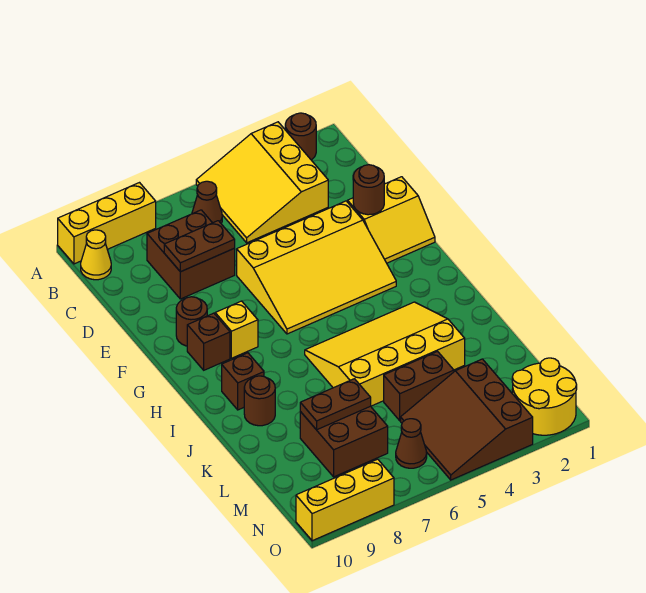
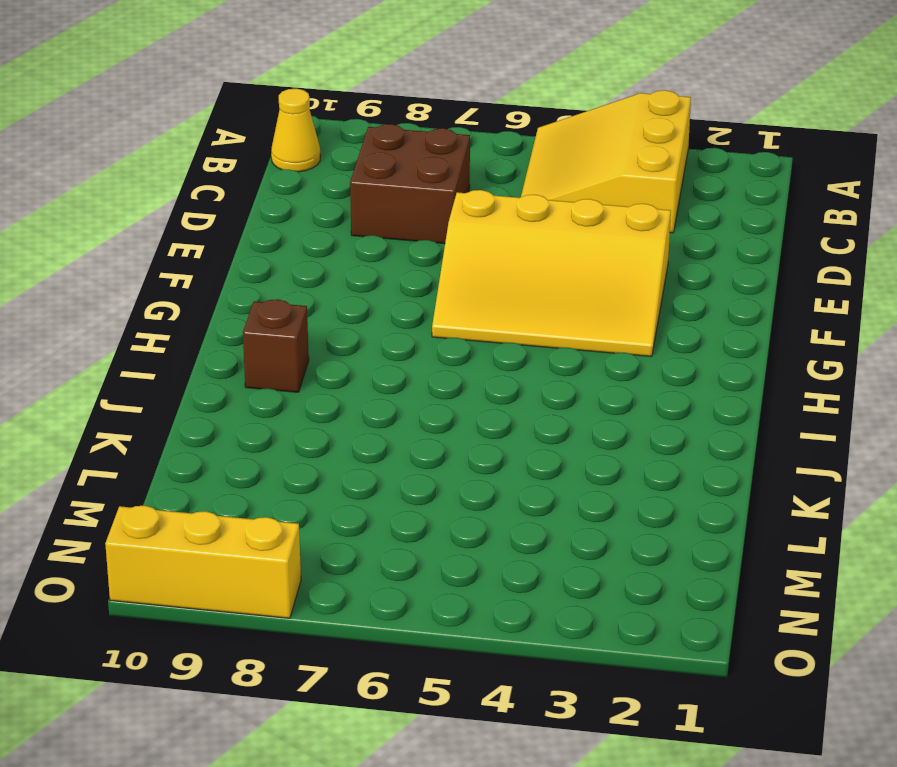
none -> brown 1x1 round brick [285,113,316,160]
none -> yellow 1x3 brick [58,183,156,264]
none -> brown 1x1 cone [192,181,222,224]

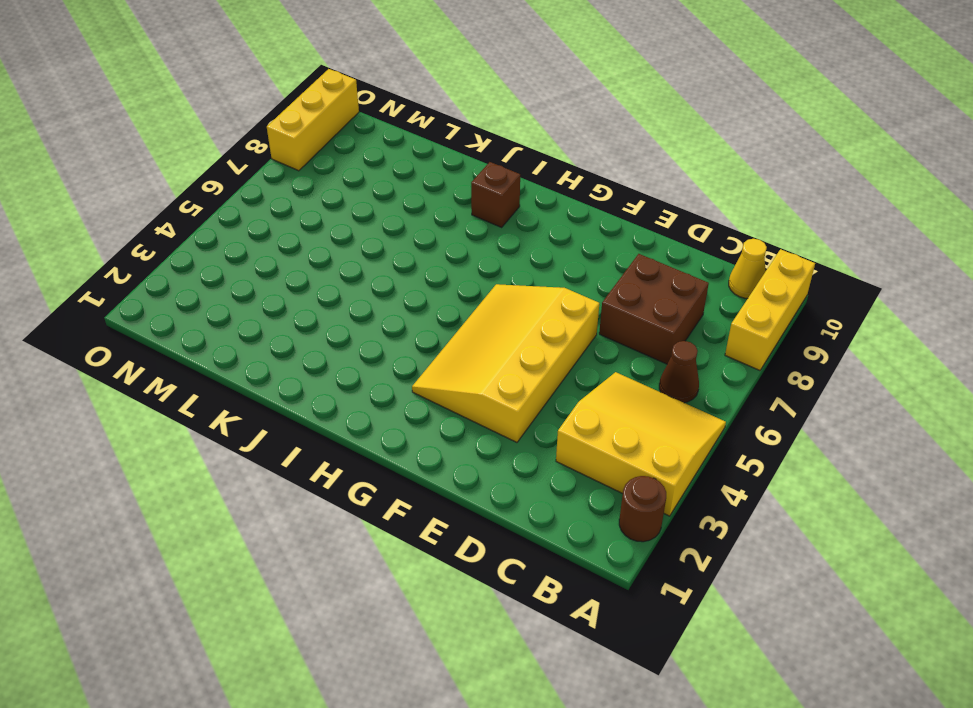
none -> yellow 2x2 slope [348,177,435,263]
none -> brown 1x1 round brick [176,297,207,346]
none -> yellow 1x1 brick [215,301,258,358]

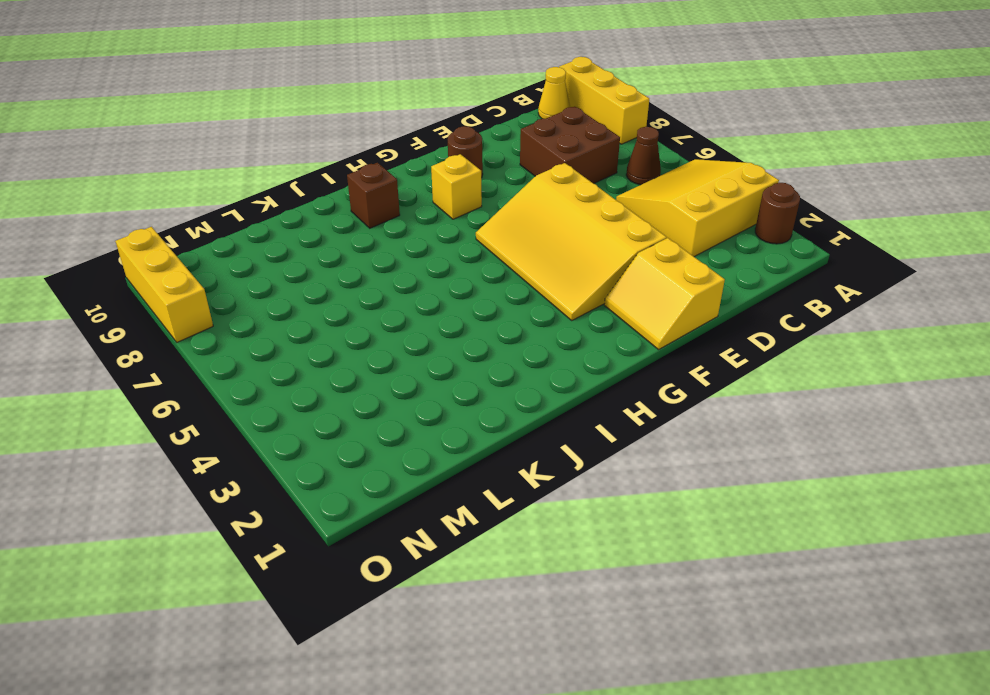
none -> brown 1x1 brick [187,313,230,370]
none -> yellow 3x4 slope [305,302,465,406]
none -> brown 1x1 round brick [244,376,275,426]

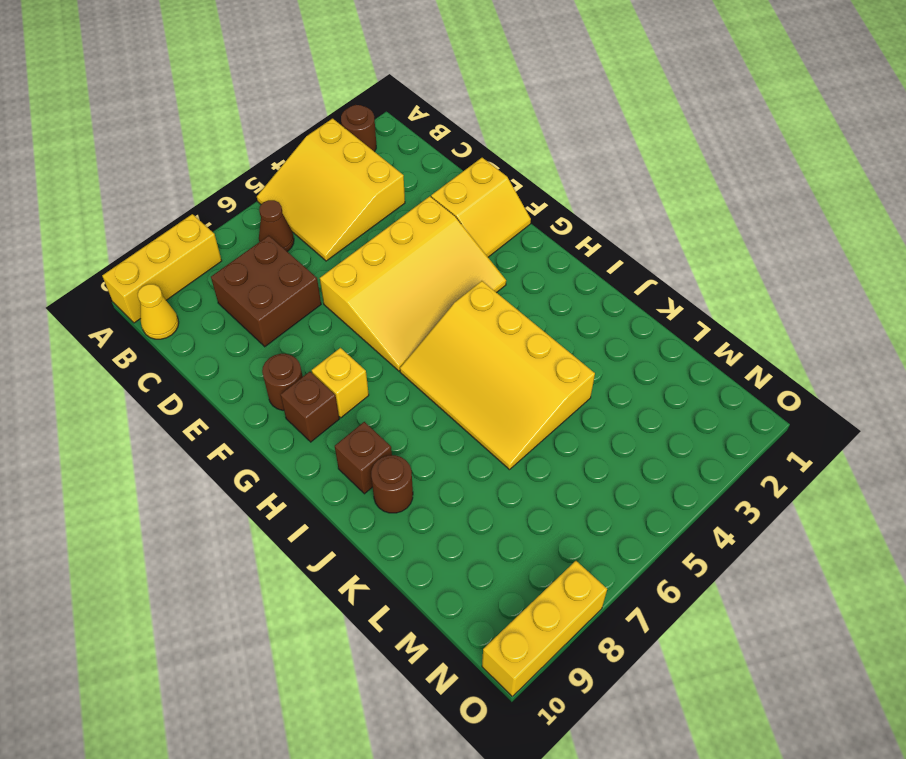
yellow 3x4 slope [400,281,595,470] -> yellow 3x4 slope turned to [305,302,465,406]
none -> brown 1x2 brick [384,352,454,421]
none -> brown 2x2 brick [300,406,388,477]
none -> brown 3x3 slope [401,359,533,480]

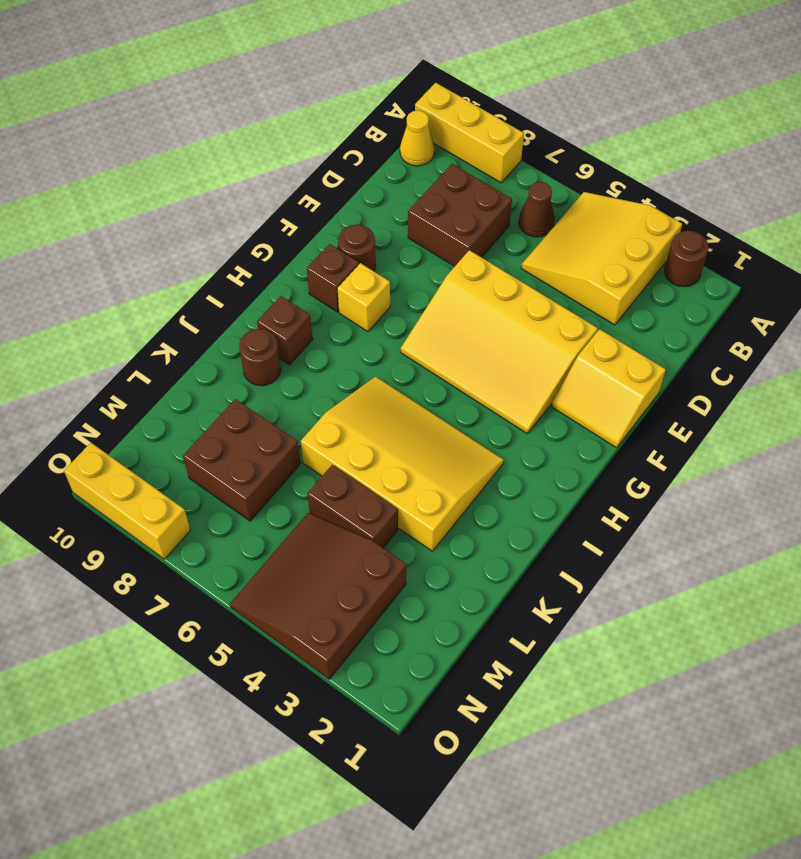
none -> yellow 2x2 round brick [512,358,577,435]
none -> brown 1x1 cone [396,419,427,468]
none -> brown 1x2 plate [164,221,235,272]

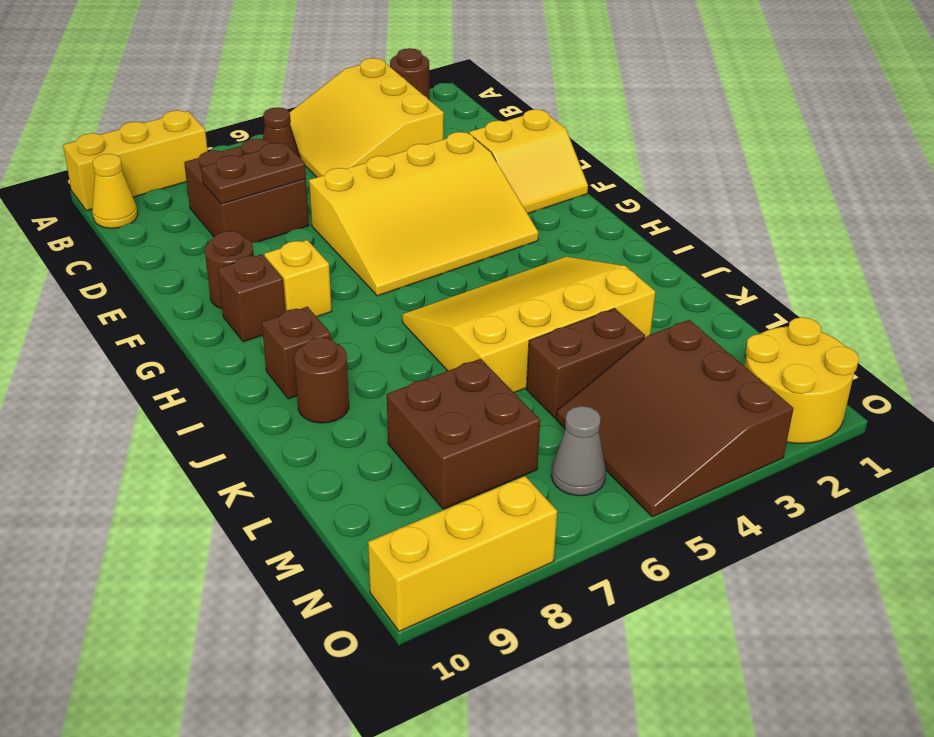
grey 1x1 cone [551,406,606,496] -> brown 1x1 cone [396,419,427,468]
none -> brown 1x1 round brick [353,165,384,215]
none -> brown 1x2 plate [300,379,371,430]

